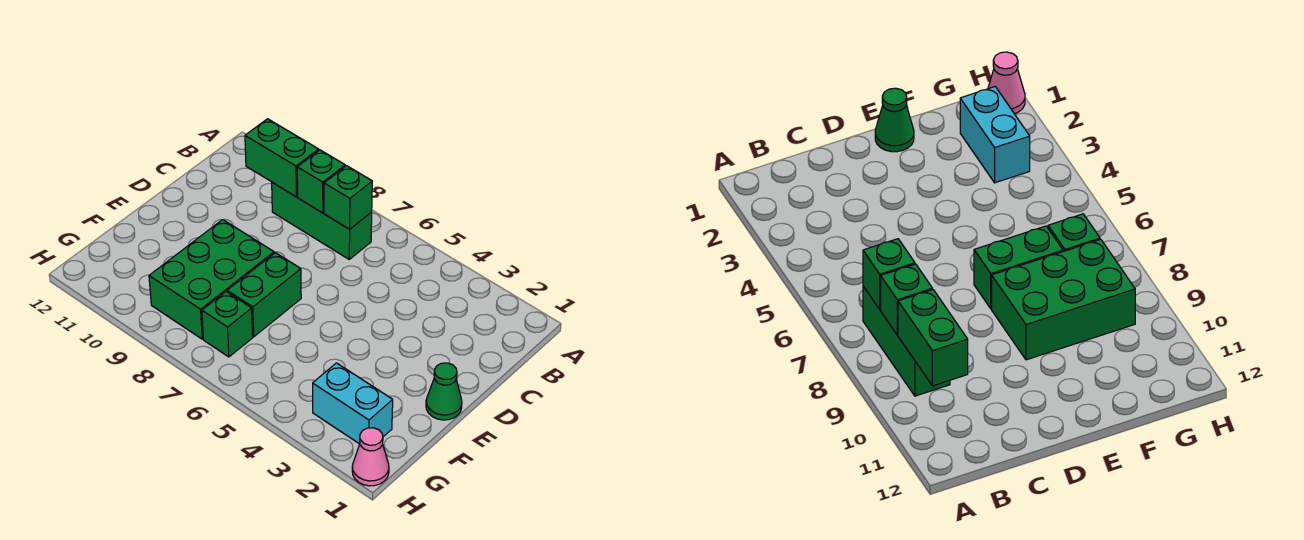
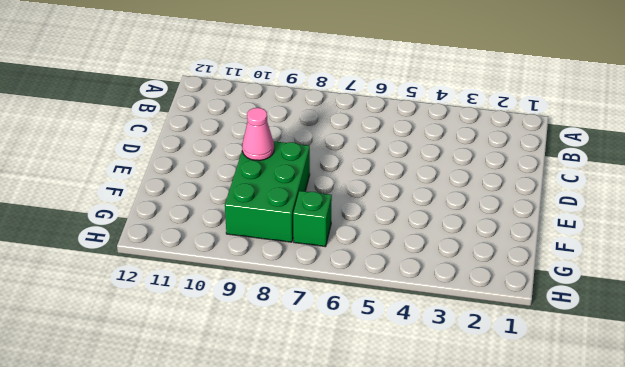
pink 1x1 cone [242,108,274,161] -> pink 1x1 cone moved to [352,428,389,486]
none -> green 1x3 brick [272,182,372,259]
none -> green 1x1 cone [426,363,462,420]

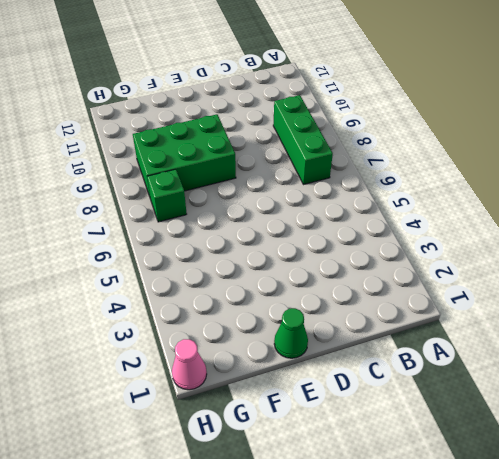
none -> green 1x2 brick [227,253,301,337]
none -> cyan 1x2 brick [313,363,393,444]

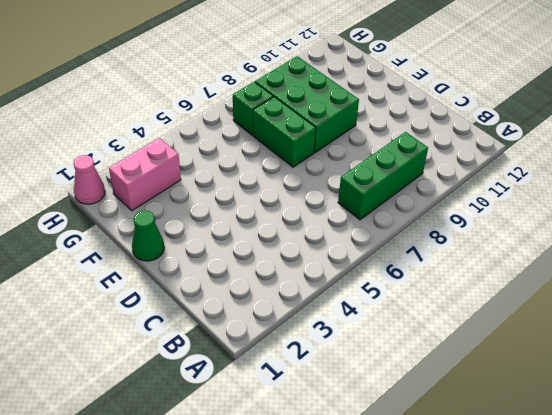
pink 1x2 brick [109,138,181,211] -> cyan 1x2 brick [313,363,393,444]
none -> green 1x1 brick [324,166,372,229]
none -> green 1x1 brick [297,150,345,213]

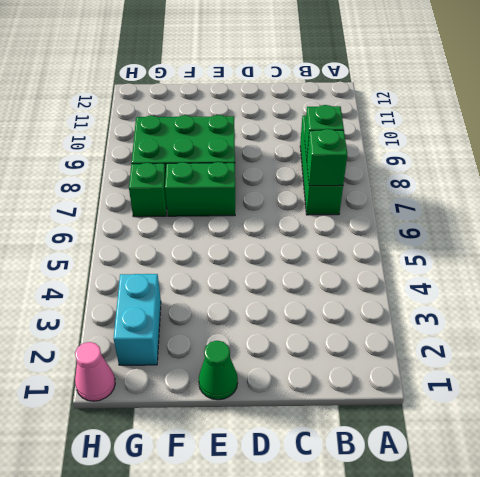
none -> green 1x2 brick [245,119,319,197]

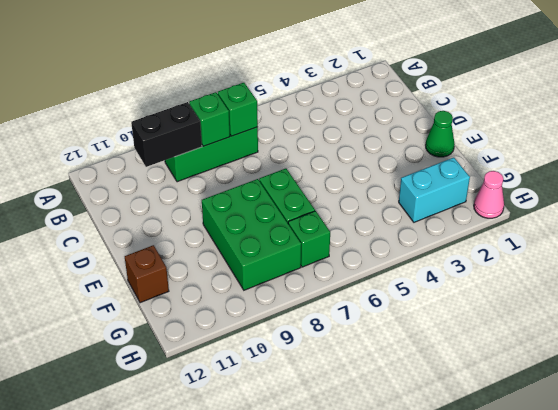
black 1x2 brick [131,102,202,167] -> green 1x2 brick [245,119,319,197]
brown 1x1 brick [125,245,169,303] -> none

